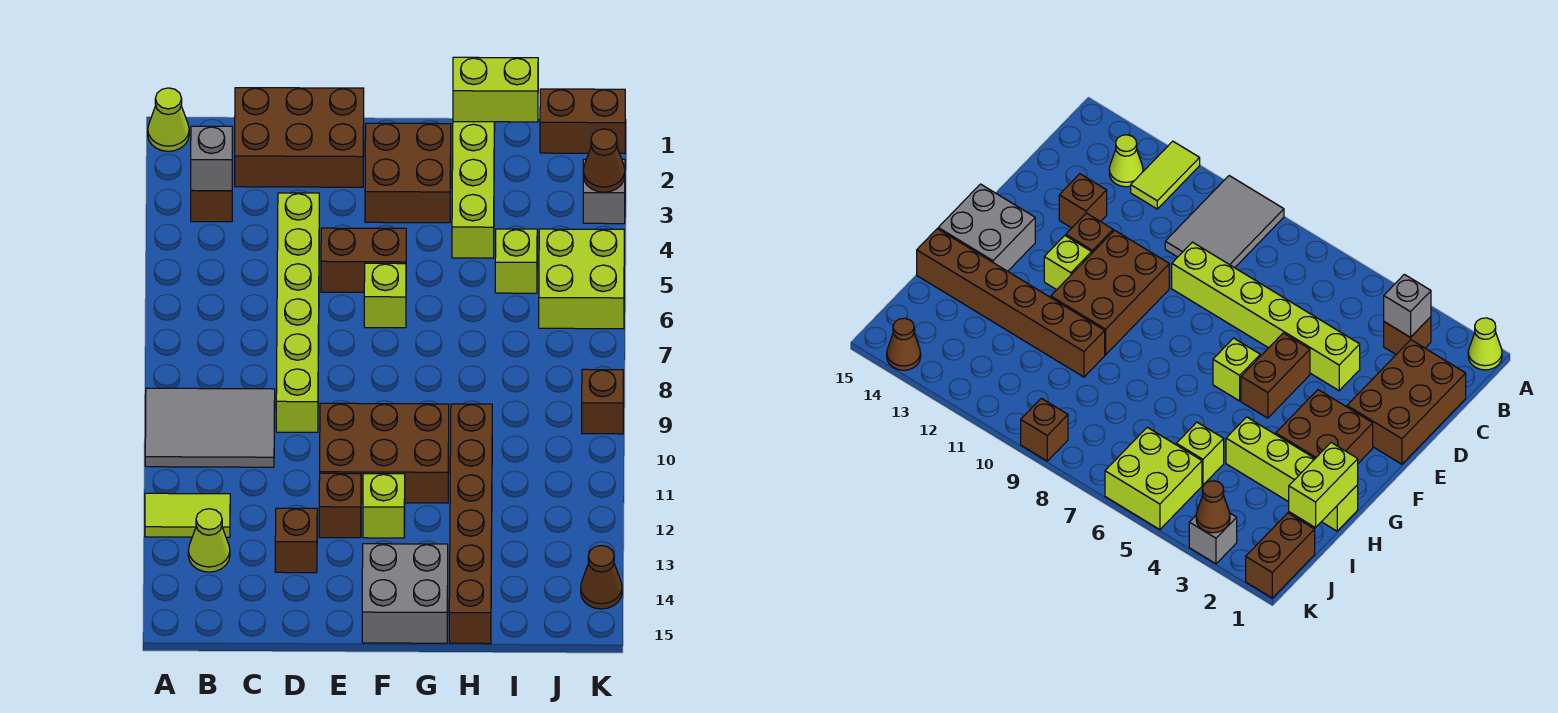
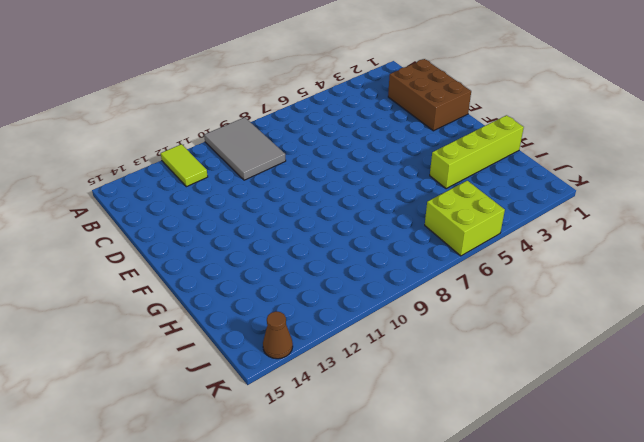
none -> lime 1x1 cone [148,88,189,151]
none -> brown 1x1 brick [191,190,232,222]
none -> lime 1x1 cone [188,509,230,572]

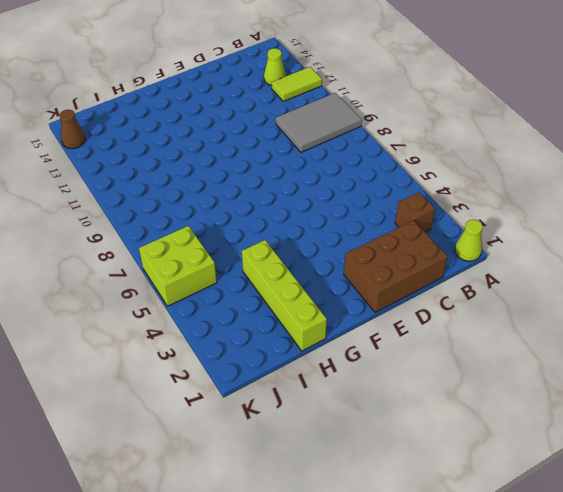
none -> lime 1x6 brick [276,193,319,432]
none -> brown 1x1 brick [275,508,317,573]
none -> brown 1x2 brick [321,228,406,293]

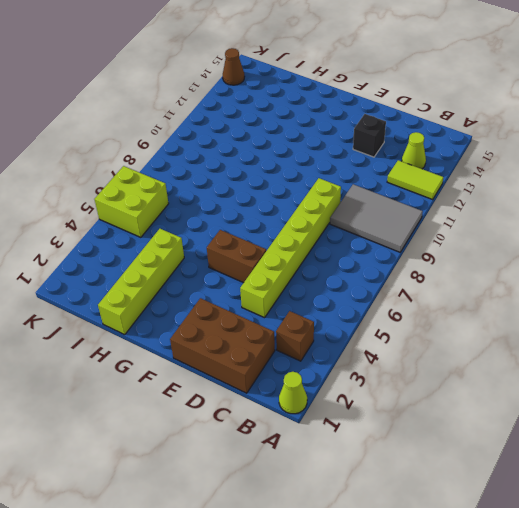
black 1x1 brick [353,114,386,157] -> brown 1x1 brick [275,508,317,573]
none -> brown 2x3 brick [320,403,449,503]
none -> brown 1x1 brick [319,473,361,538]
none -> brown 2x2 brick [365,123,451,223]

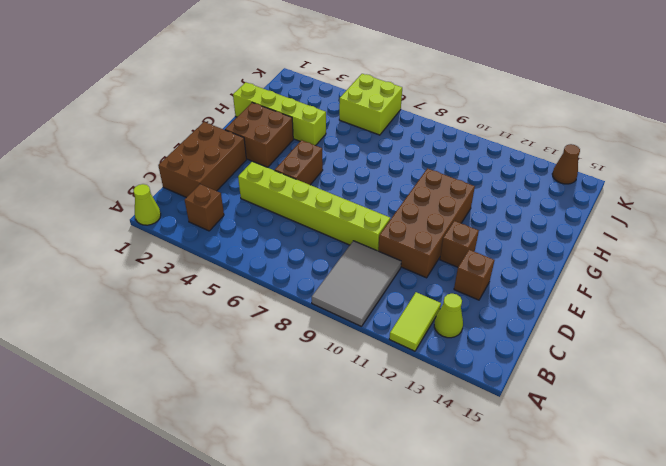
brown 2x4 brick [378,168,475,278] -> brown 2x3 brick [320,403,449,503]
none -> lime 1x1 brick [364,263,406,328]
none -> lime 1x1 brick [363,474,405,538]
none -> grey 2x2 brick [362,544,448,643]

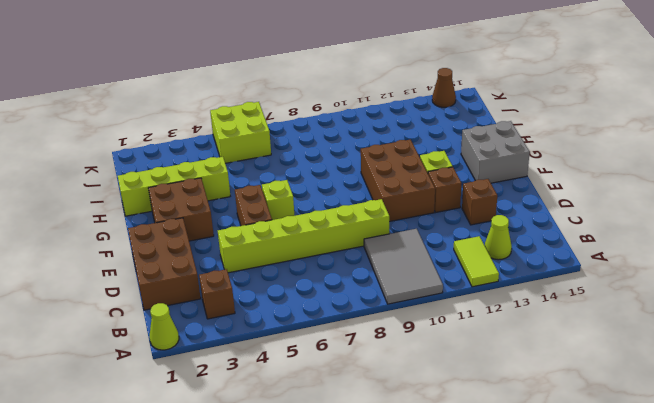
none -> brown 1x6 brick [449,404,492,644]
none -> lime 1x1 brick [495,229,537,293]
none -> brown 1x2 brick [540,89,625,154]

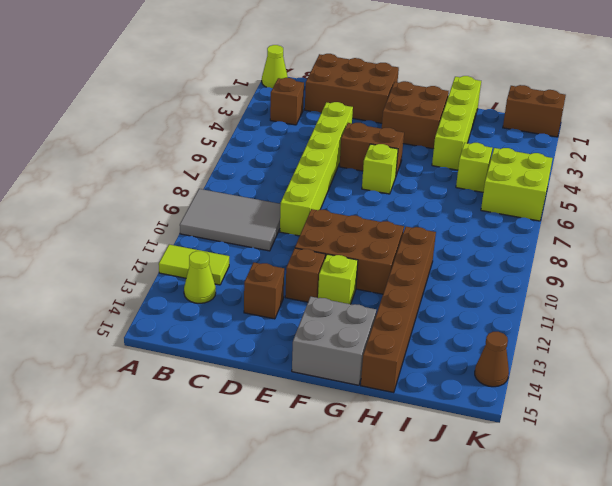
none -> grey 1x1 brick [583,159,625,224]
none -> brown 1x1 brick [582,369,623,434]
none -> grey 1x1 brick [191,126,232,191]

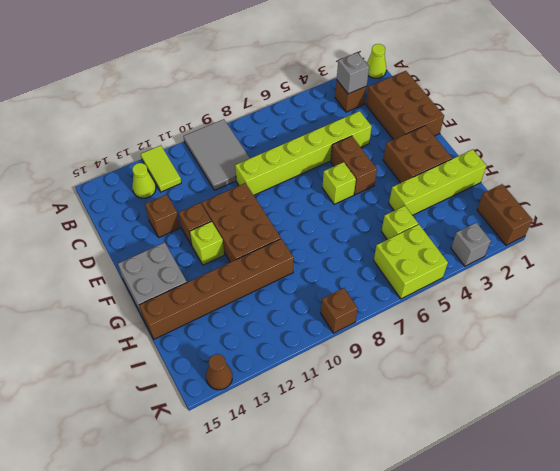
none -> lime 1x2 brick [453,57,538,122]
none -> brown 1x1 cone [583,129,625,192]

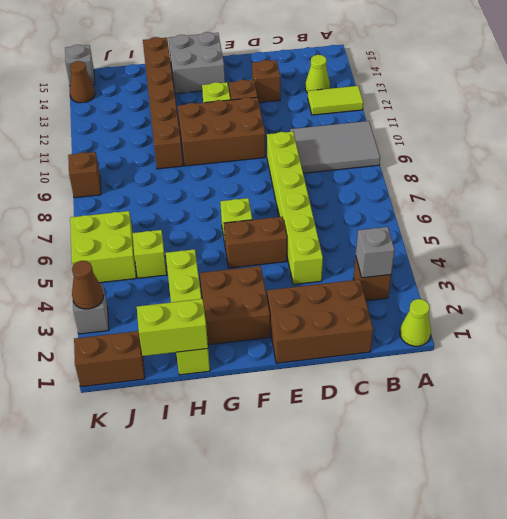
grey 1x1 brick [65,45,95,85] -> none

